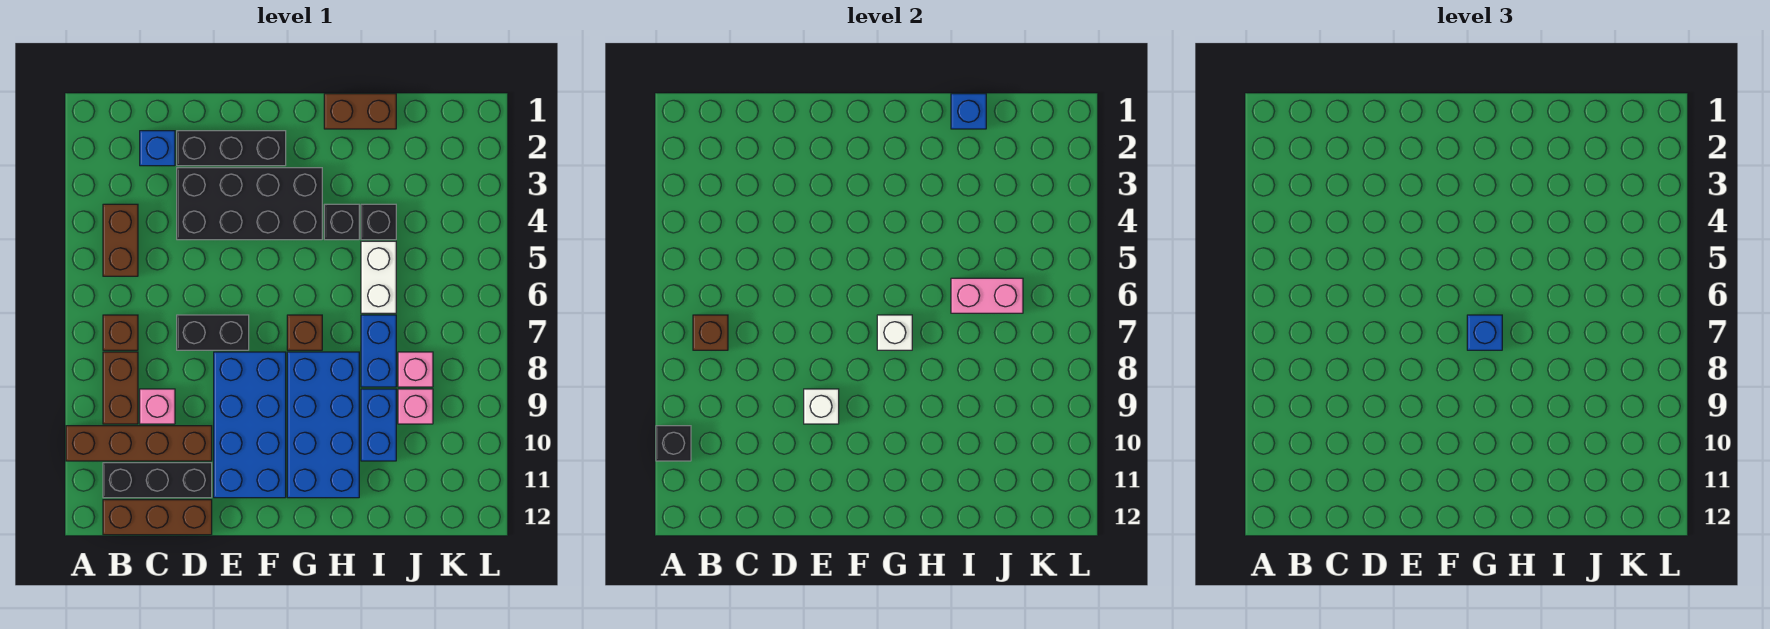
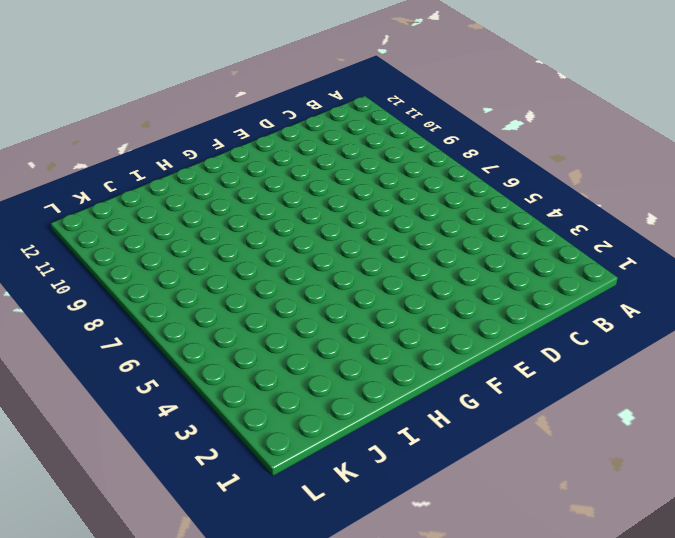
none -> brown 1x4 brick [66,426,212,461]
none -> brown 1x2 brick [103,204,138,276]
none -> brown 1x1 brick [103,315,138,350]

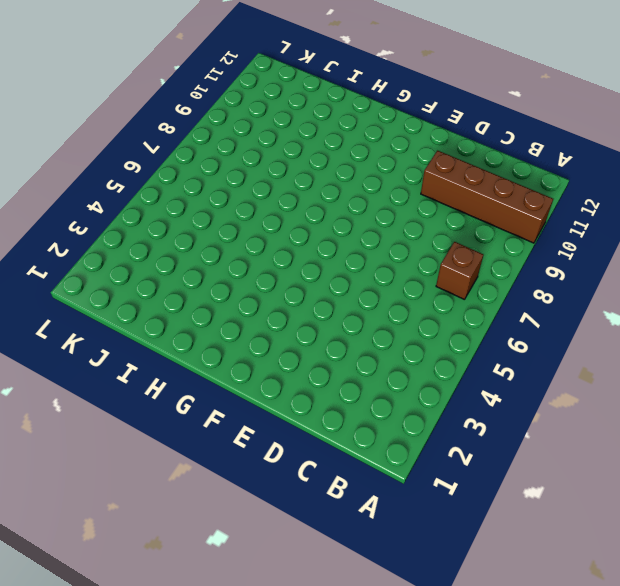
none -> brown 1x2 brick [103,204,138,276]
none -> brown 1x2 brick [103,352,138,424]
none -> black 1x3 brick [103,463,212,498]

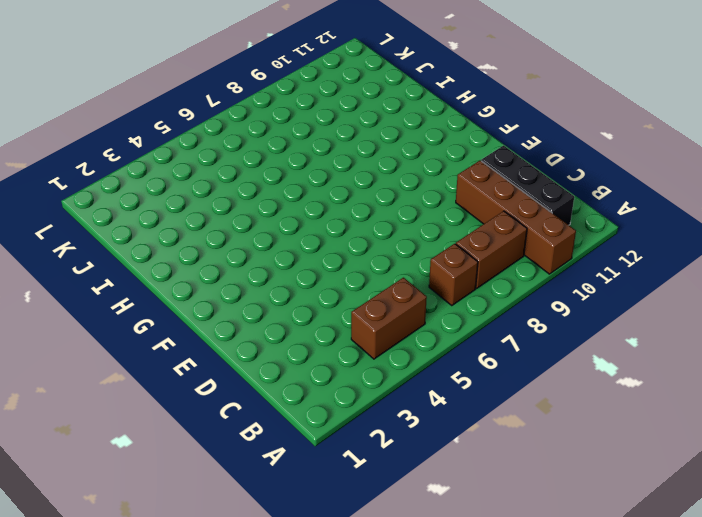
none -> brown 1x3 brick [103,500,212,535]
none -> blue 1x1 brick [140,131,175,166]
none -> pink 1x1 brick [140,389,175,424]

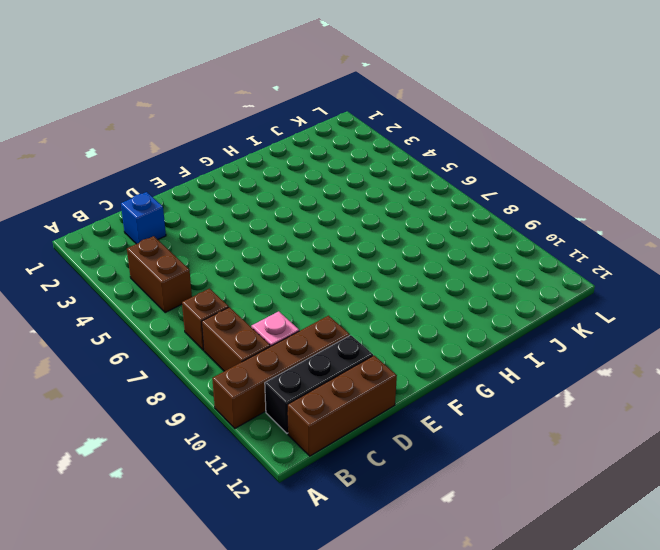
none -> black 1x3 brick [177,131,286,166]
none -> black 2x4 brick [177,168,322,240]
none -> black 1x2 brick [177,315,249,350]

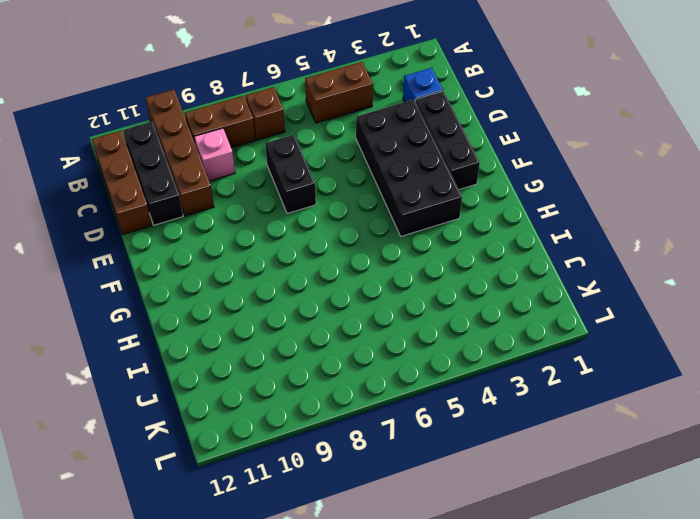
none -> blue 2x4 brick [214,352,286,498]
none -> brown 1x1 brick [287,315,322,350]
none -> blue 2x4 brick [287,352,359,498]

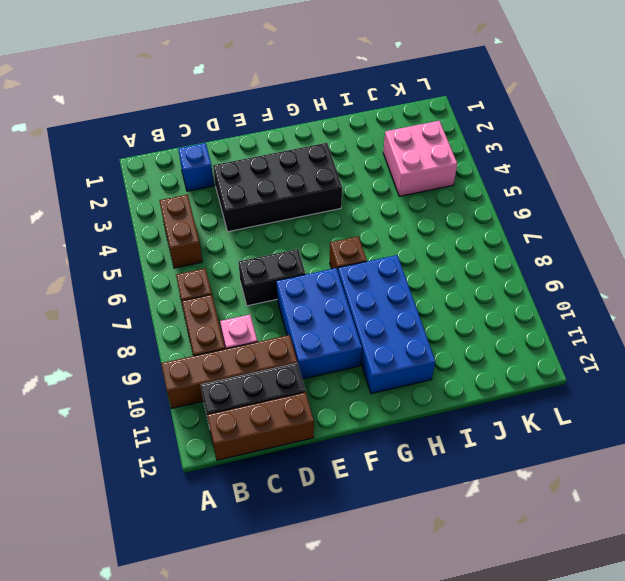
blue 2x3 brick [276,268,362,379] -> blue 2x4 brick [214,352,286,498]
pink 2x2 brick [383,121,457,196] -> none
none -> black 1x3 brick [177,131,286,166]
none -> brown 1x2 brick [324,94,396,129]
none -> black 1x1 brick [324,204,359,240]

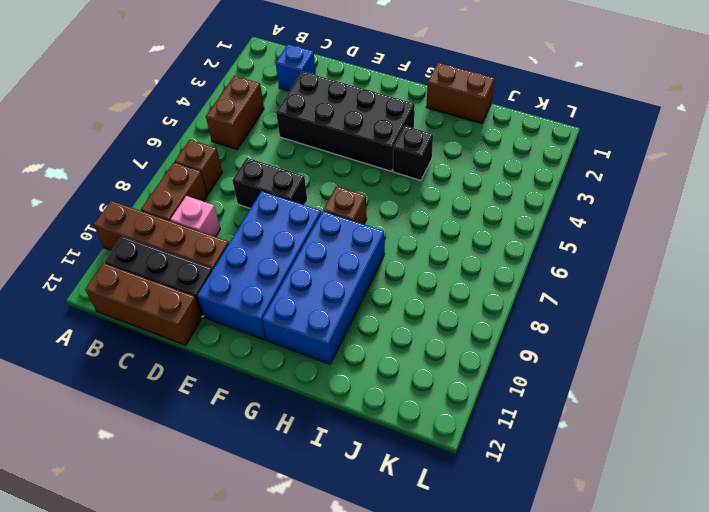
none -> black 1x3 brick [177,131,286,166]
none -> black 1x1 brick [361,204,396,240]
none -> white 1x2 brick [361,241,396,313]

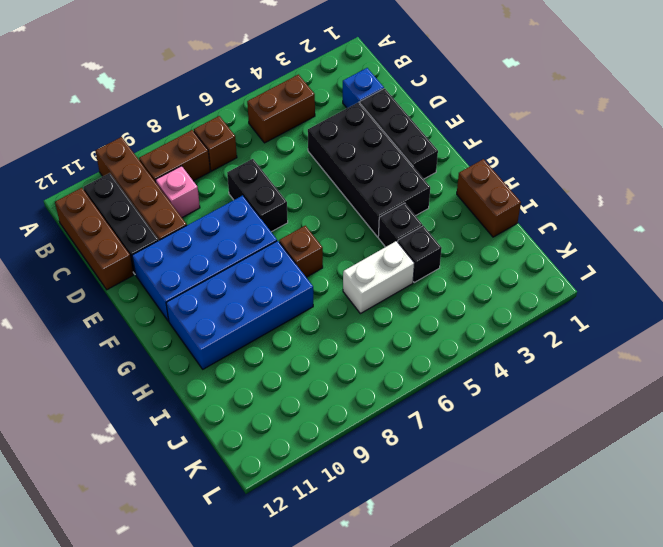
none -> blue 1x2 brick [361,315,396,387]
none -> blue 1x2 brick [361,389,396,461]
none -> pink 1x1 brick [398,352,433,387]

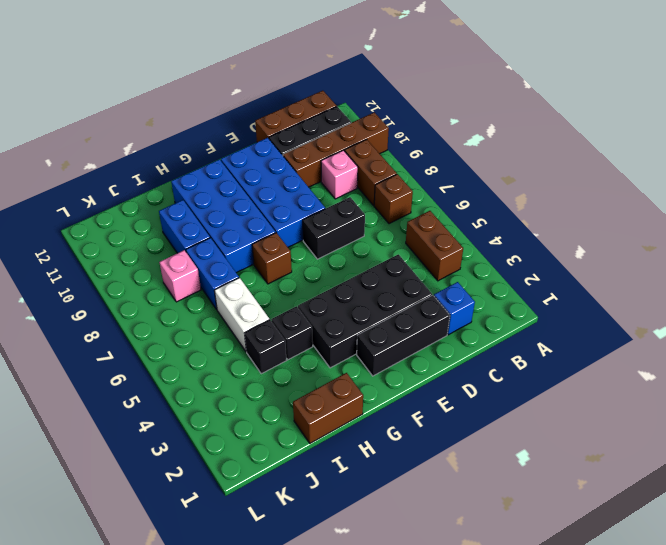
none -> pink 1x1 brick [398,389,433,424]
none -> black 1x1 brick [656,426,691,461]
none -> brown 1x1 brick [693,315,728,350]

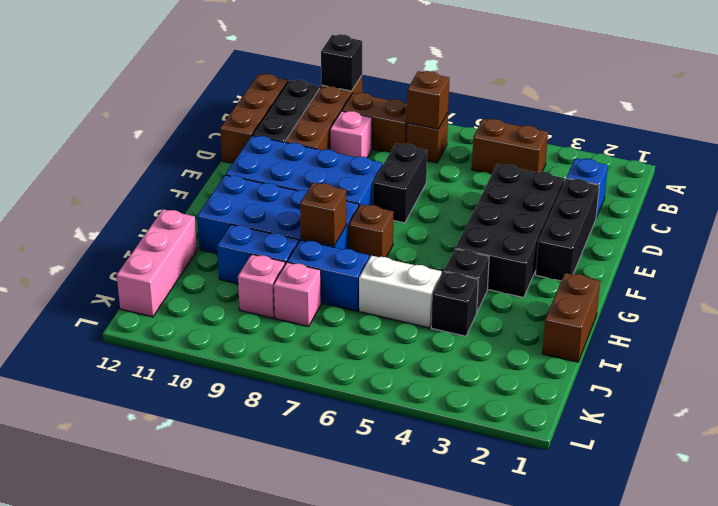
brown 1x1 brick [300,183,346,246] -> none
pink 1x3 brick [117,209,197,317] -> none
none -> white 1x1 brick [804,389,839,424]
none -> white 1x1 brick [877,315,912,350]
none -> blue 1x1 brick [951,94,986,129]

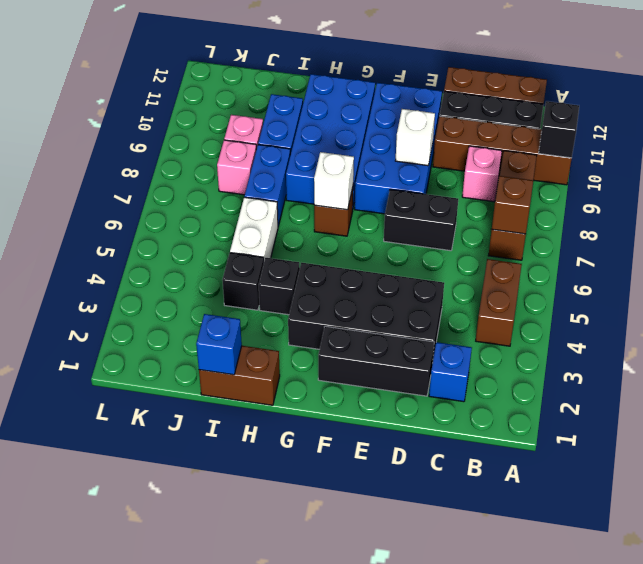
none -> pink 1x2 brick [951,278,1023,313]
none -> blue 1x1 brick [1467,315,1502,350]

